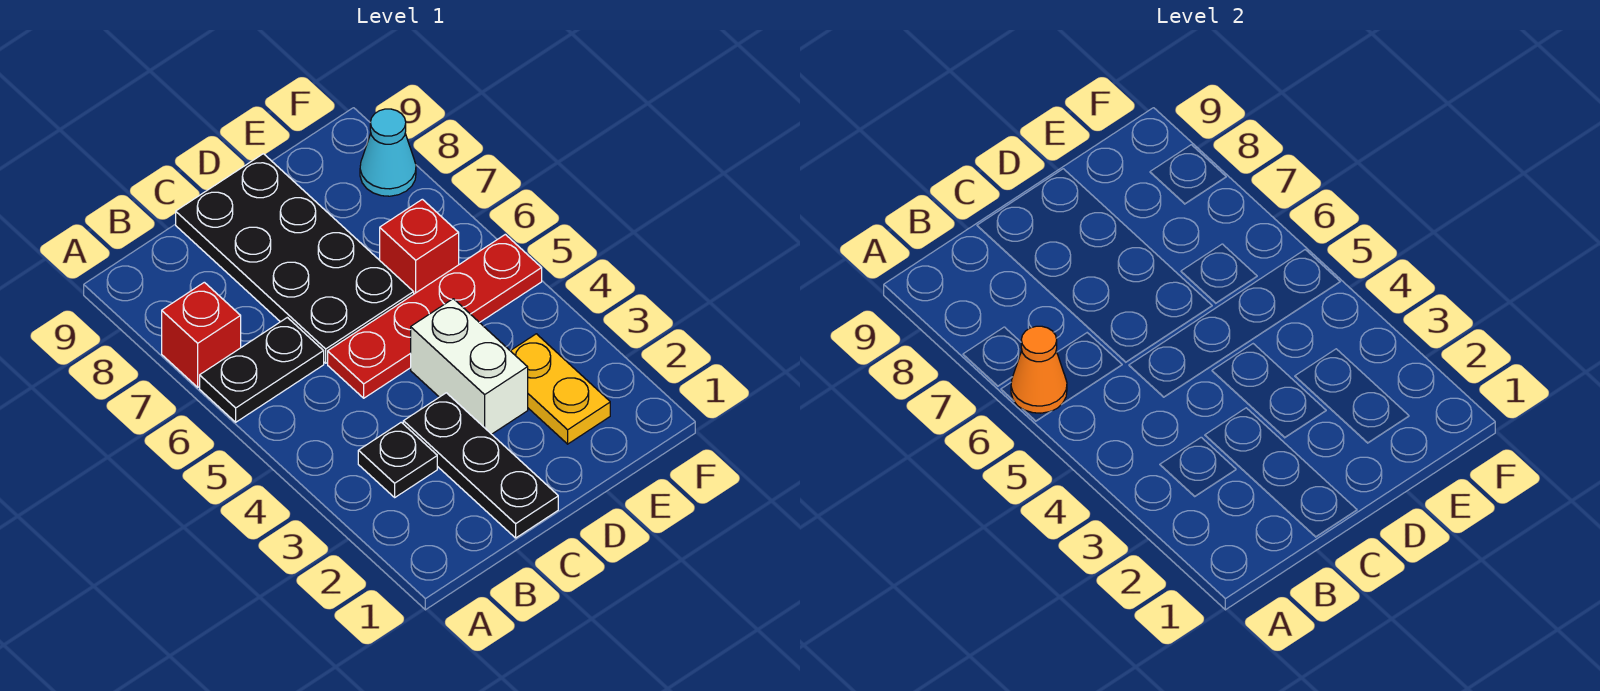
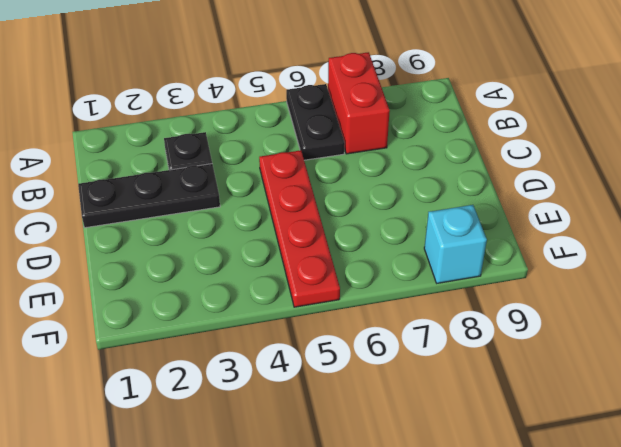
red 1x2 brick [328,52,390,154] -> red 1x1 brick [162,282,241,387]
cyan 1x1 brick [424,205,487,283] -> cyan 1x1 cone [360,109,416,196]
none -> black 2x4 plate [176,154,414,363]
none -> white 1x2 brick [411,299,528,434]

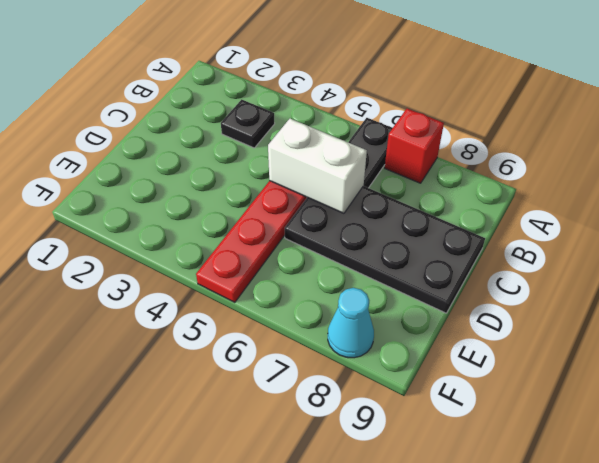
white 1x2 brick [268,119,367,213] -> white 1x2 brick moved to [411,299,528,434]
none -> black 1x3 plate [403,393,558,538]
none -> yellow 1x2 plate [511,334,610,444]

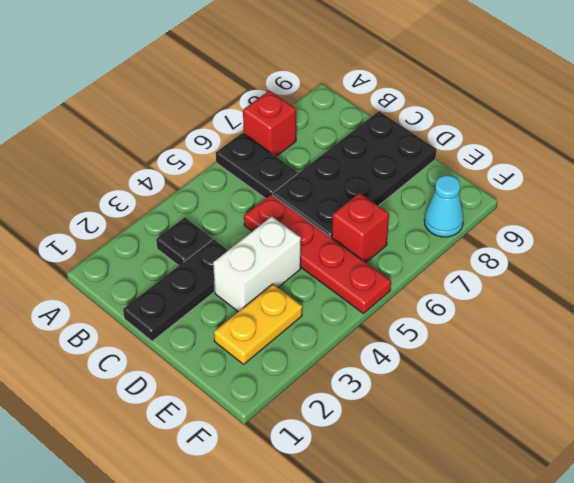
none -> orange 1x1 cone [1011,326,1067,413]

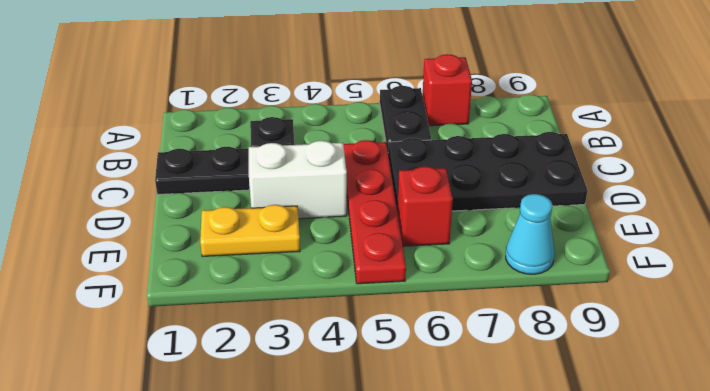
none -> orange 1x1 cone [1011,326,1067,413]

